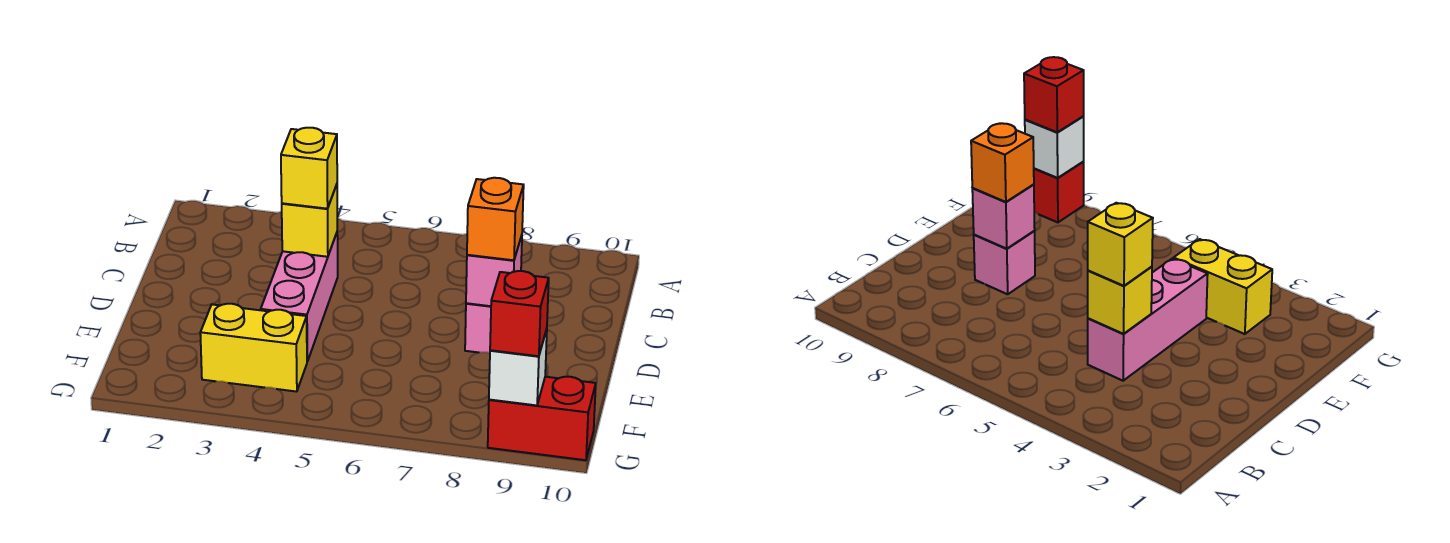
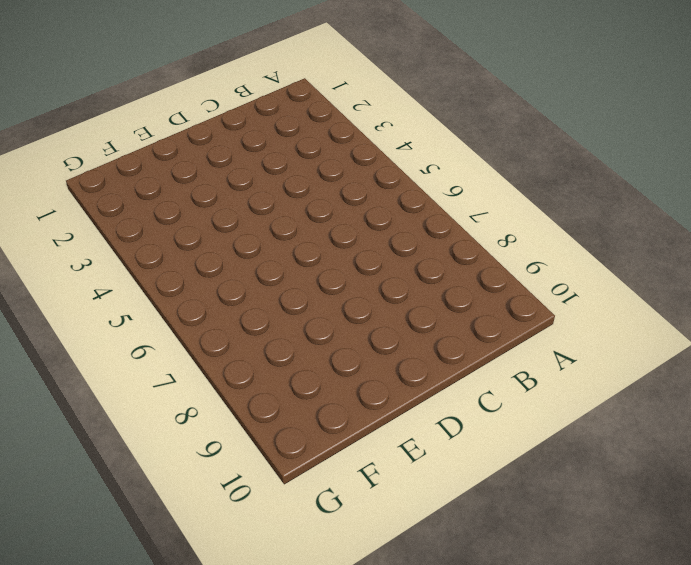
none -> pink 1x3 brick [261,233,338,361]
none -> pink 1x1 brick [465,303,491,353]

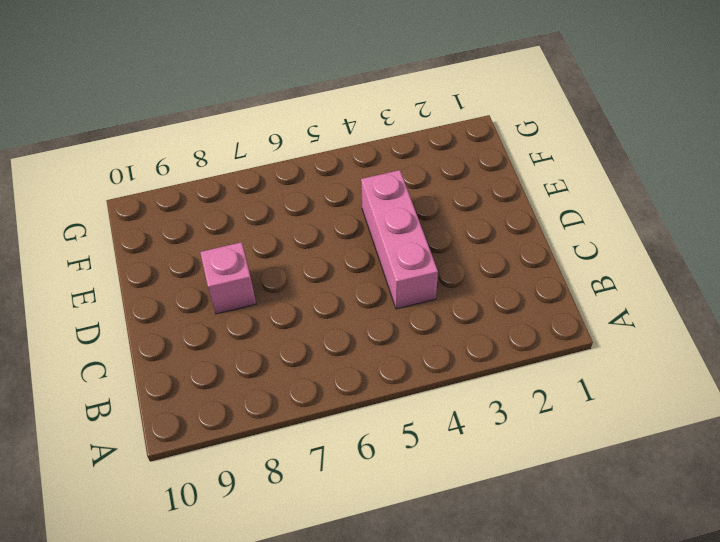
none -> yellow 1x2 brick [200,304,307,392]
none -> red 1x2 brick [488,377,596,460]

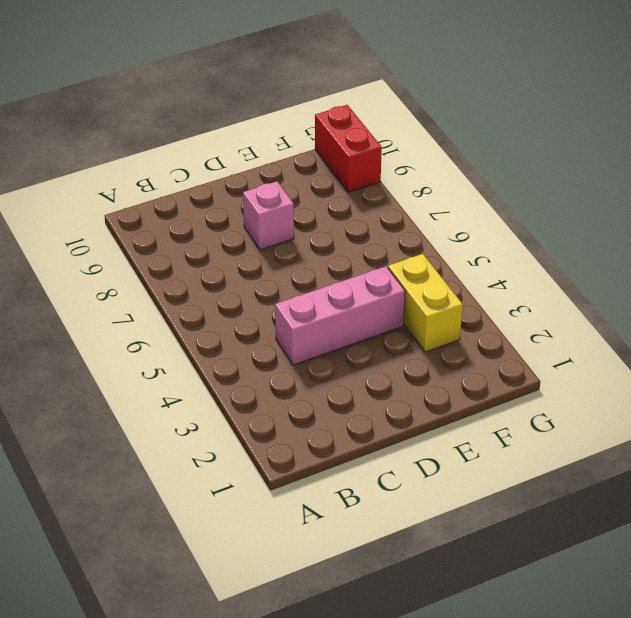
none -> yellow 1x1 brick [282,185,337,257]
none -> pink 1x1 brick [466,236,522,306]

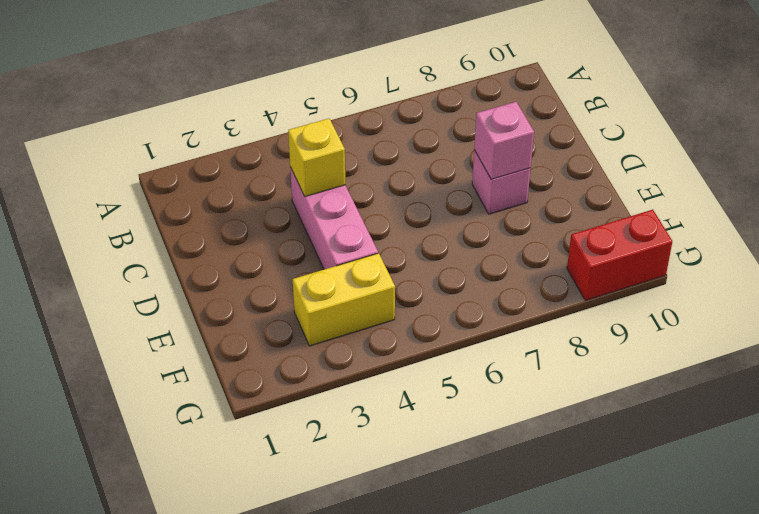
none -> white 1x1 brick [489,329,547,405]
none -> yellow 1x1 brick [281,128,337,209]

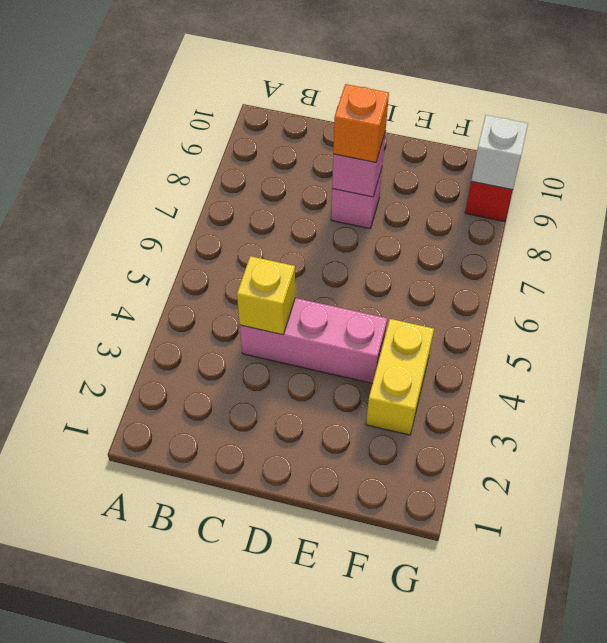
none -> yellow 1x1 brick [281,128,337,209]
none -> red 1x1 brick [490,271,549,356]

